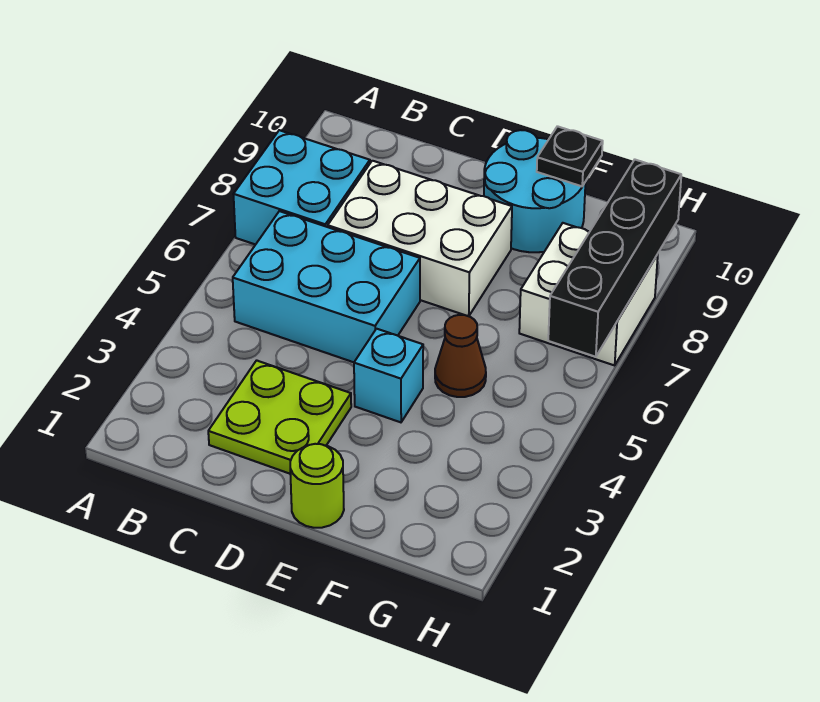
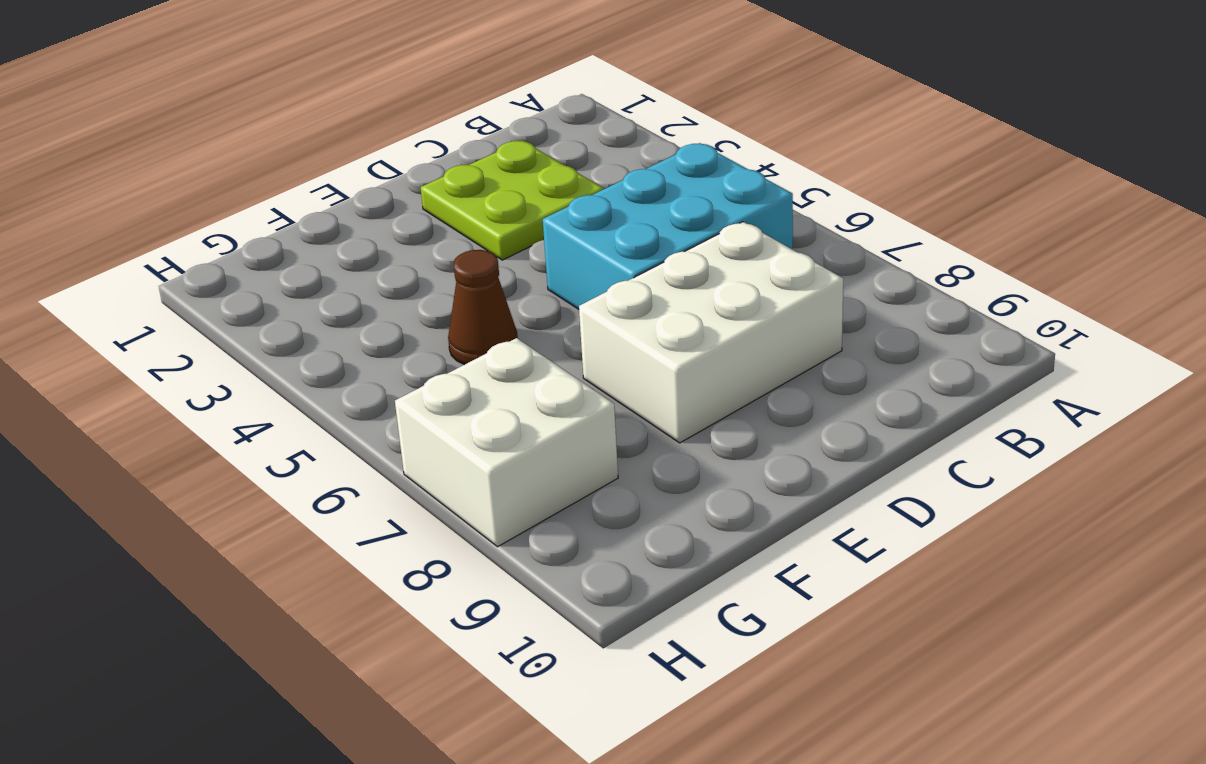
none -> cyan 2x2 brick [234,130,370,245]
none -> lime 1x1 round brick [290,444,344,528]

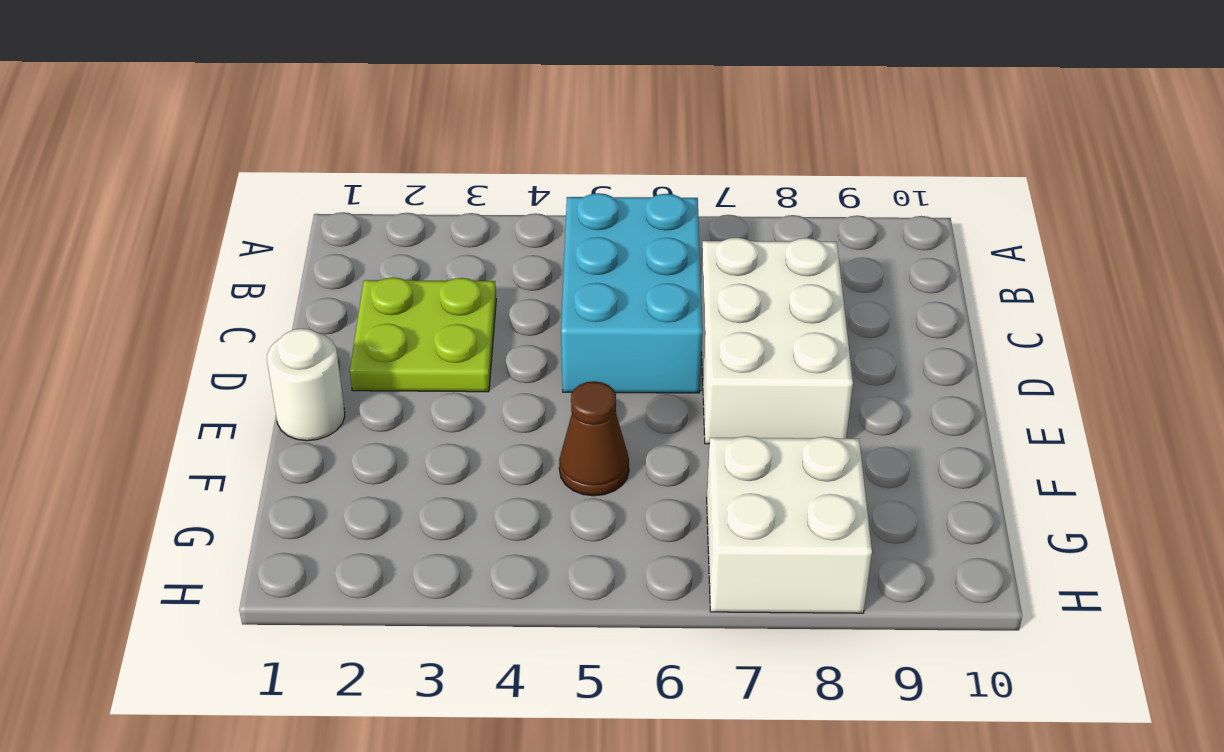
white 1x1 round brick [267,329,345,441] -> lime 1x1 round brick [290,444,344,528]
none -> cyan 2x2 brick [234,130,370,245]
none -> cyan 1x1 brick [354,329,423,422]

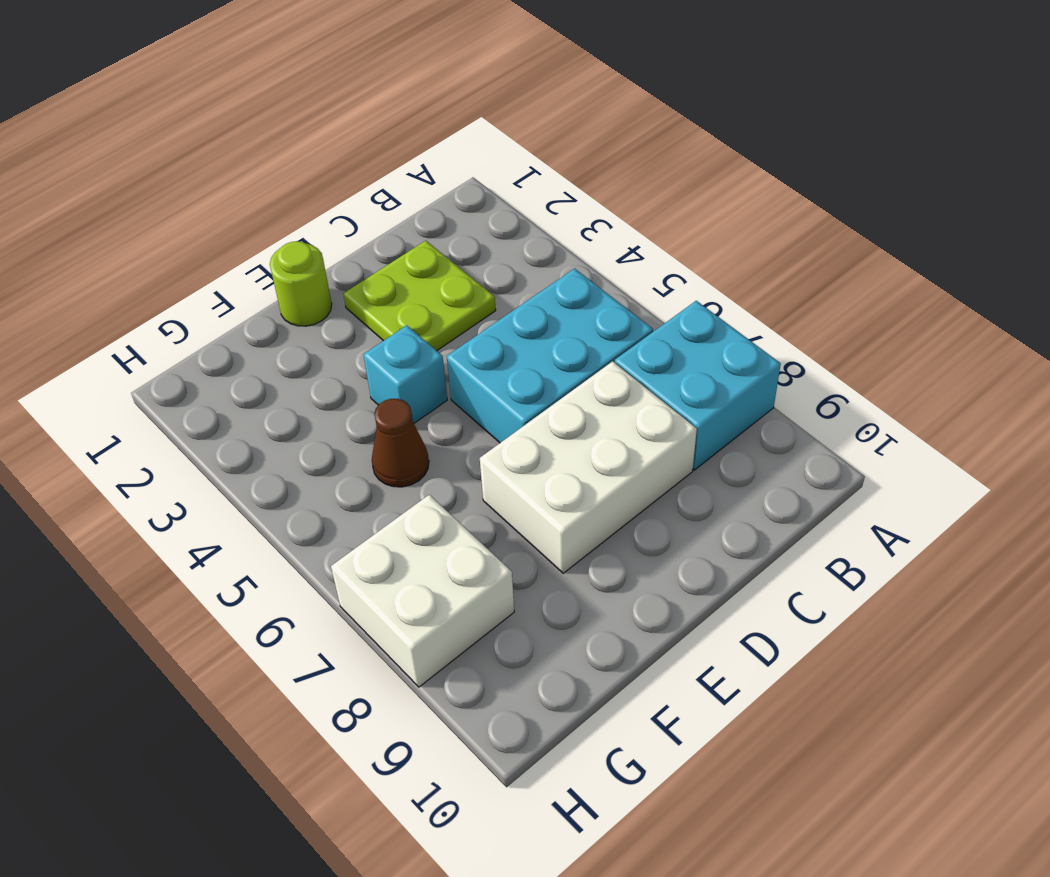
none -> cyan 2x2 round brick [484,130,586,252]
none -> black 1x1 plate [537,126,603,186]

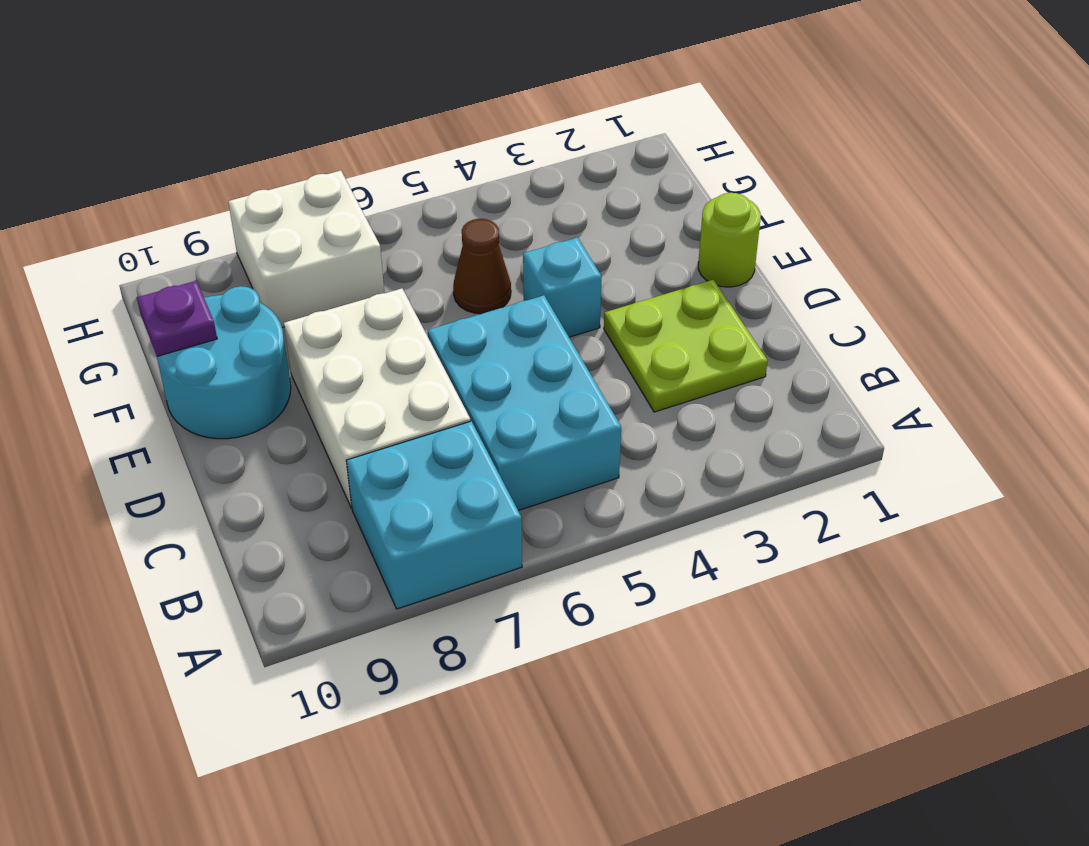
purple 1x1 plate [137,281,217,356] -> black 1x1 plate [537,126,603,186]
none -> black 1x4 brick [548,160,681,357]

